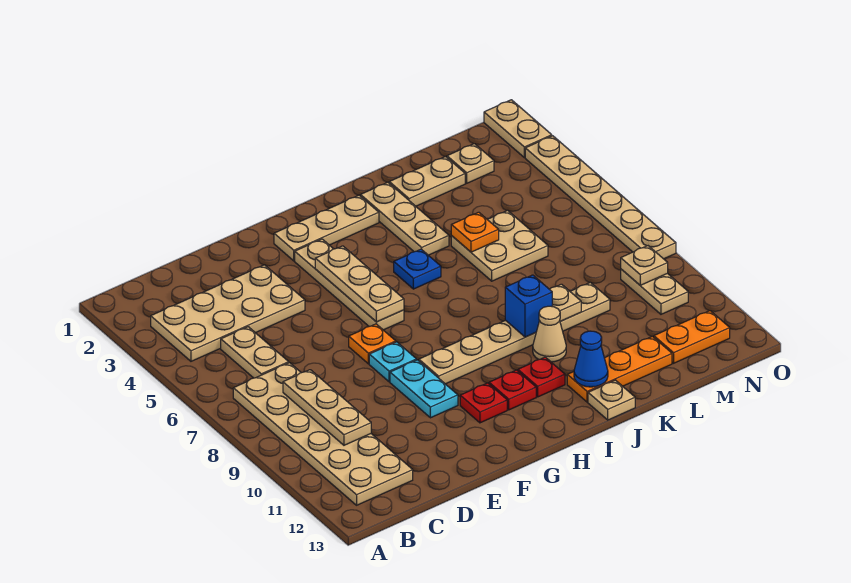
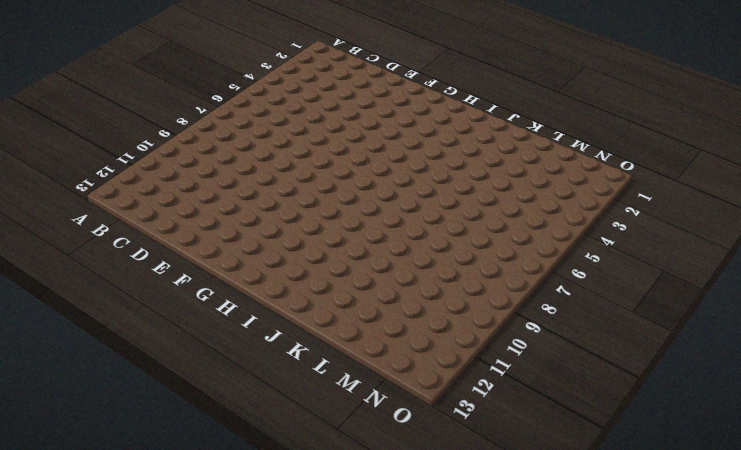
none -> tan 2x4 plate [151,265,305,361]
none -> tan 2x6 plate [233,363,413,505]
none -> tan 1x2 plate [221,327,289,378]
none -> orange 1x1 plate [349,324,396,364]

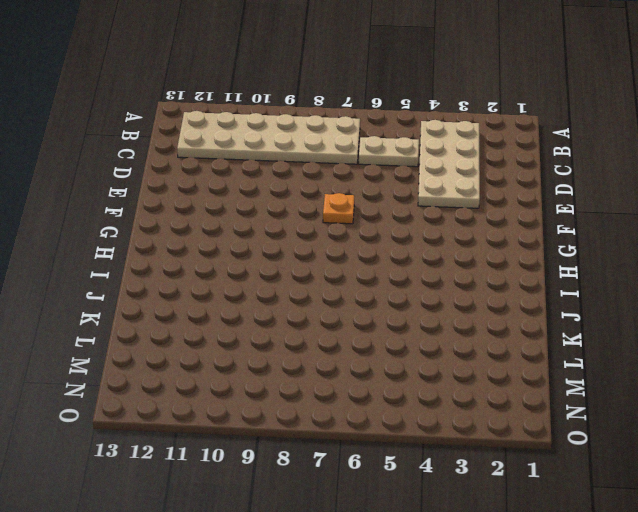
none -> cyan 1x1 plate [369,342,416,382]
none -> cyan 1x2 plate [390,360,458,418]
none -> tan 1x3 plate [274,195,379,261]
none -> tan 1x4 plate [295,239,404,330]

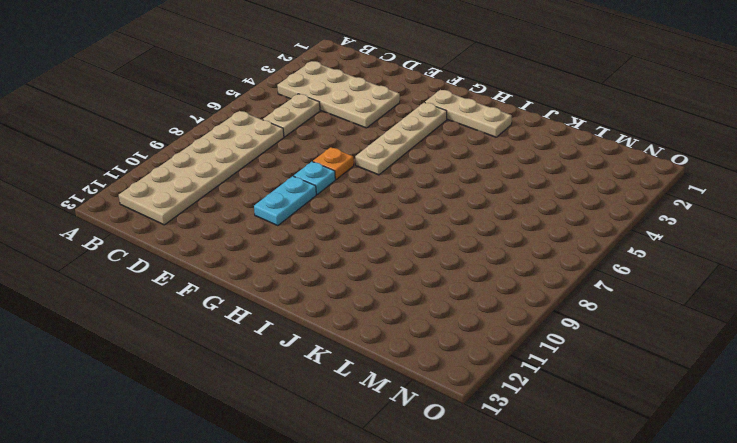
none -> tan 1x6 plate [419,282,610,384]
none -> red 1x1 plate [460,383,507,423]
none -> red 1x1 plate [489,370,536,410]
none -> blue 1x1 plate [394,249,441,289]

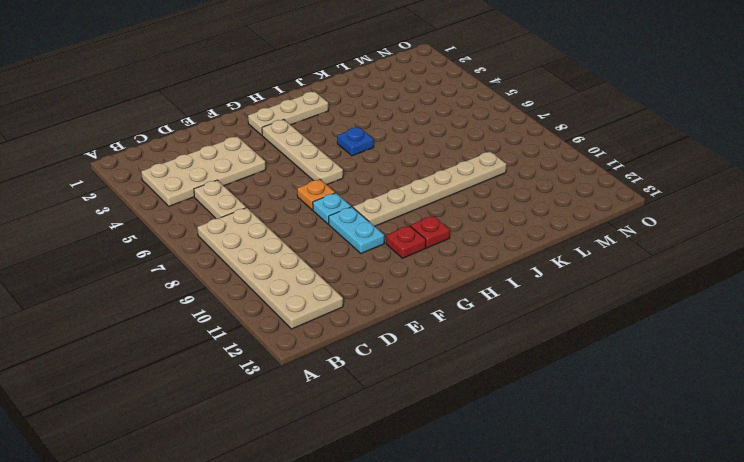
none -> red 1x1 plate [518,357,565,397]
none -> tan 1x3 plate [361,182,449,255]
none -> tan 1x1 cone [533,306,566,362]
none -> orange 1x3 plate [567,336,672,402]

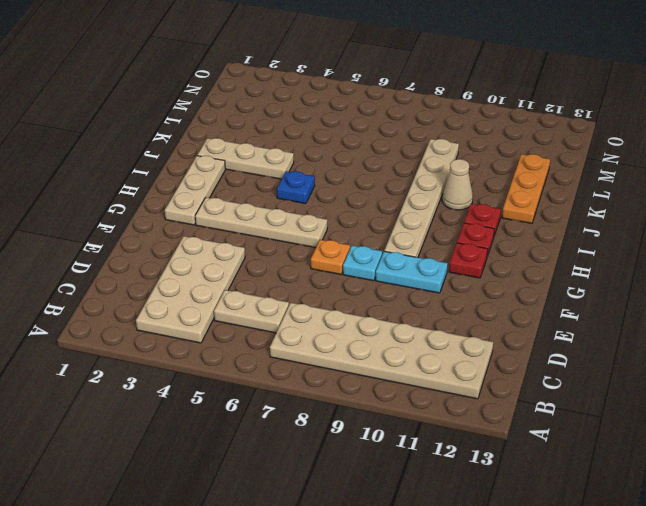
none -> tan 1x1 plate [588,380,635,420]
none -> tan 1x2 plate [389,157,465,206]
none -> tan 2x2 plate [451,210,548,281]
none -> tan 1x1 plate [447,144,494,183]

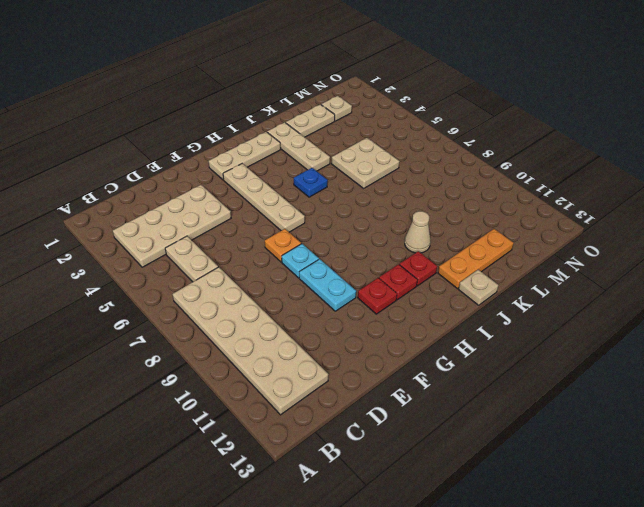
none -> tan 1x6 plate [419,282,610,384]
none -> orange 1x2 plate [654,311,730,363]
none -> tan 1x2 plate [621,269,688,314]
none -> tan 1x2 plate [484,100,552,158]

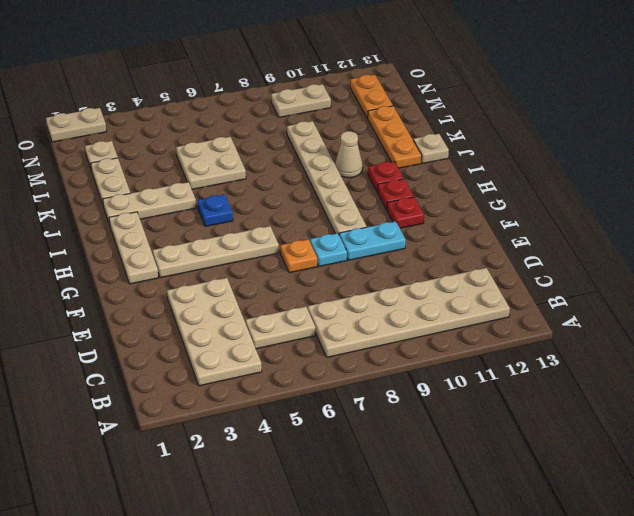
none -> tan 1x6 plate [525,136,676,259]
none -> tan 1x3 plate [283,370,371,445]
none -> tan 1x3 plate [315,246,404,322]
none -> blue 1x1 brick [505,275,552,337]

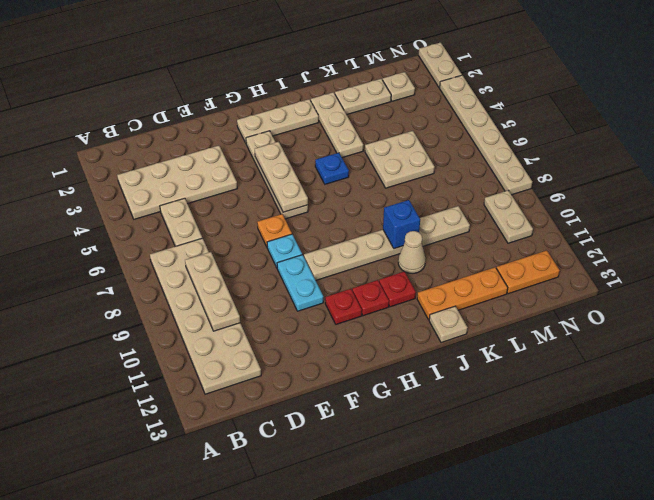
none -> blue 1x1 cone [574,331,608,387]
none -> orange 1x1 plate [451,212,499,252]
none -> tan 1x1 plate [550,284,581,321]
none -> tan 1x1 plate [621,246,668,285]

